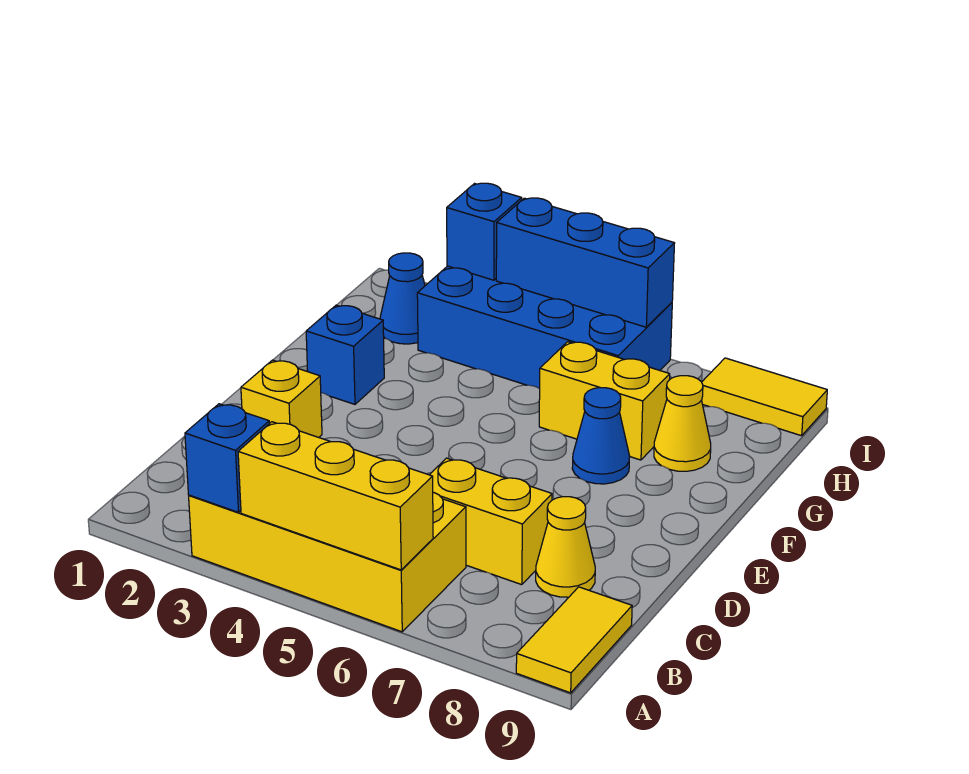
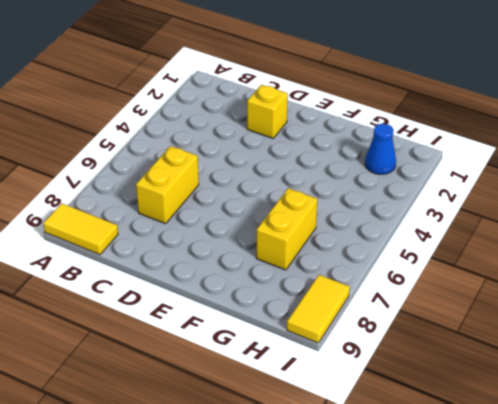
none -> yellow 2x4 brick [189,492,466,632]
none -> yellow 1x1 cone [536,497,595,597]
none -> blue 1x1 brick [306,305,384,404]

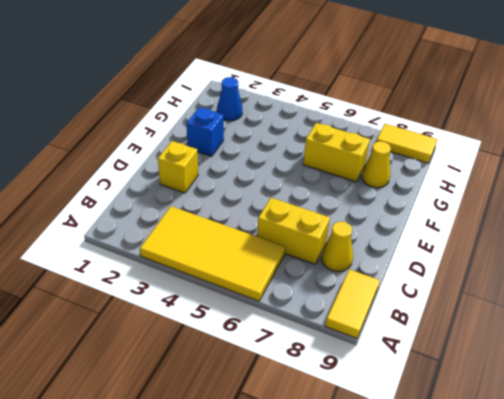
yellow 2x4 tile [140,206,285,301] -> yellow 2x4 brick [189,492,466,632]
none -> blue 1x1 cone [572,388,630,484]
none -> blue 2x4 brick [417,266,672,389]
none -> blue 1x1 brick [185,404,269,512]

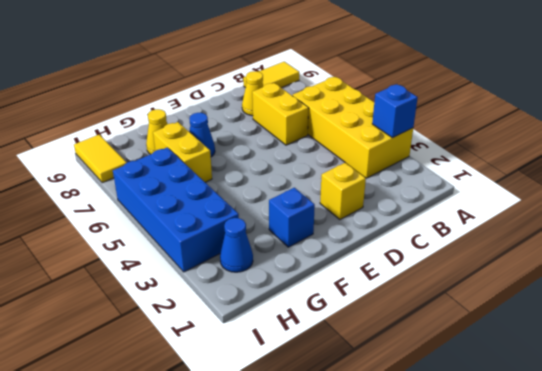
none -> yellow 1x3 brick [238,422,433,570]
none -> blue 1x1 brick [447,183,522,280]
none -> blue 1x3 brick [496,198,675,327]

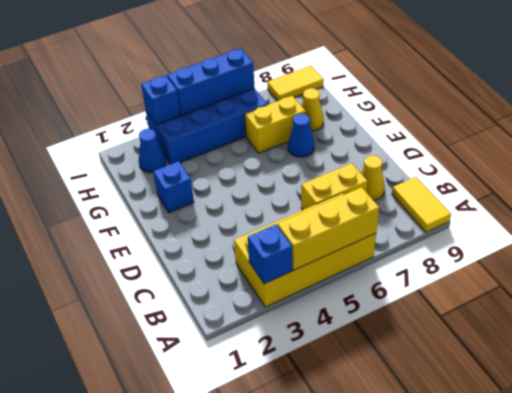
none -> yellow 1x1 brick [241,360,322,437]

